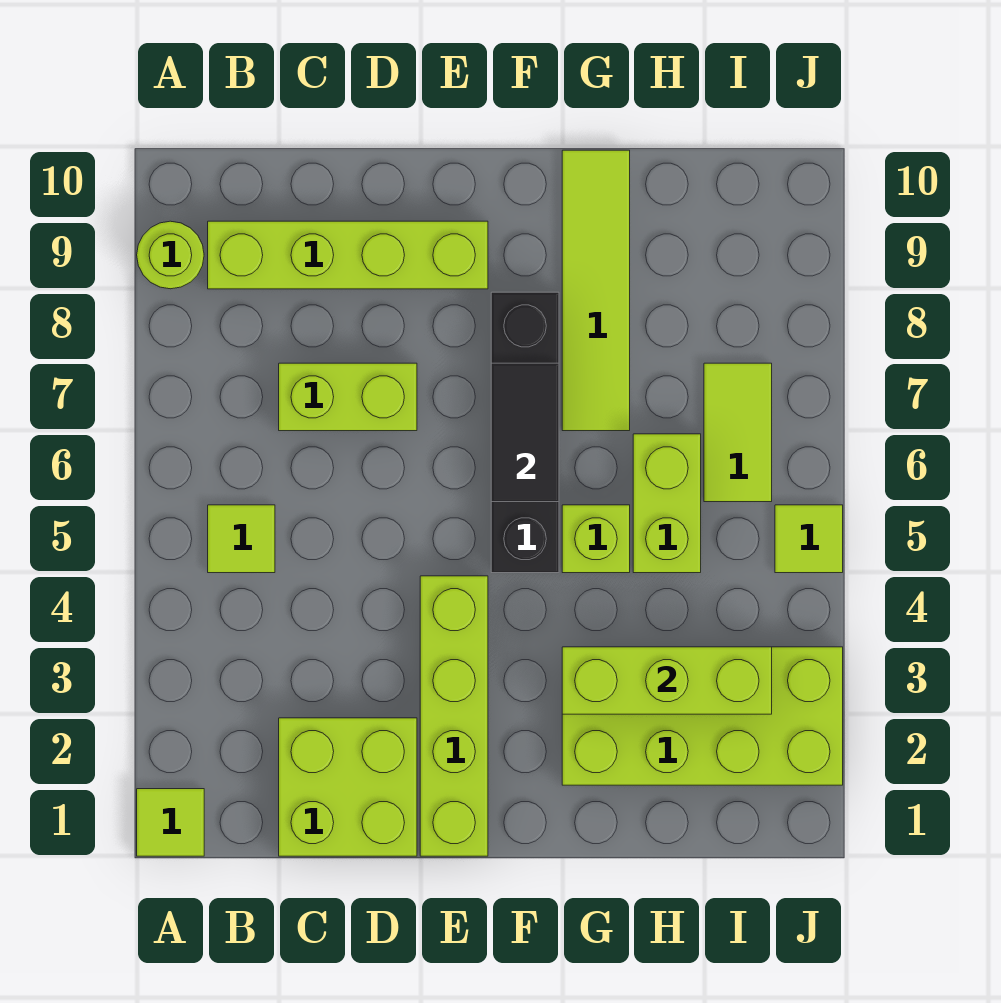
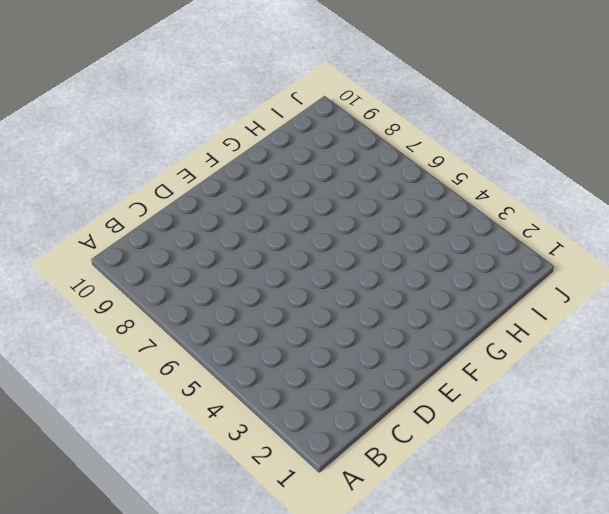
none -> lime 1x1 tile [137,789,204,856]
none -> lime 1x1 round brick [137,221,204,289]
none -> lime 1x1 tile [208,505,275,573]

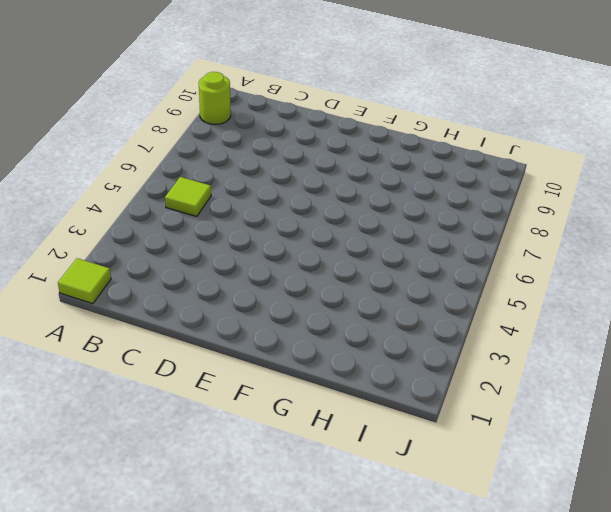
none -> lime 1x4 brick [208,221,488,289]
none -> lime 2x2 brick [279,718,417,856]
none -> lime 1x2 brick [279,363,417,431]

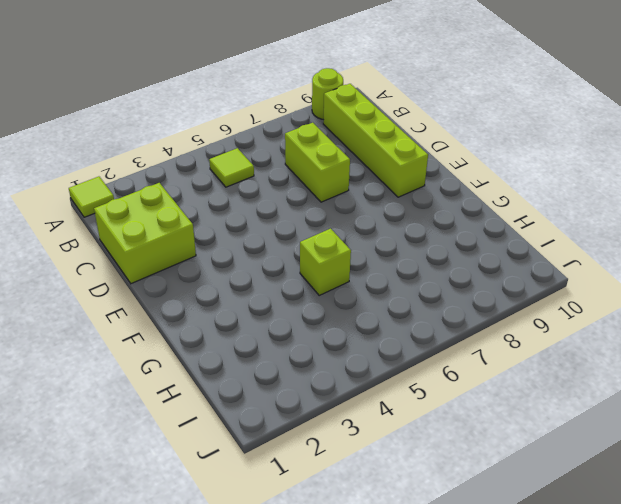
none -> lime 1x4 brick [420,576,488,856]
none -> black 1x4 brick [491,292,559,573]
none -> lime 2x4 brick [562,647,843,785]

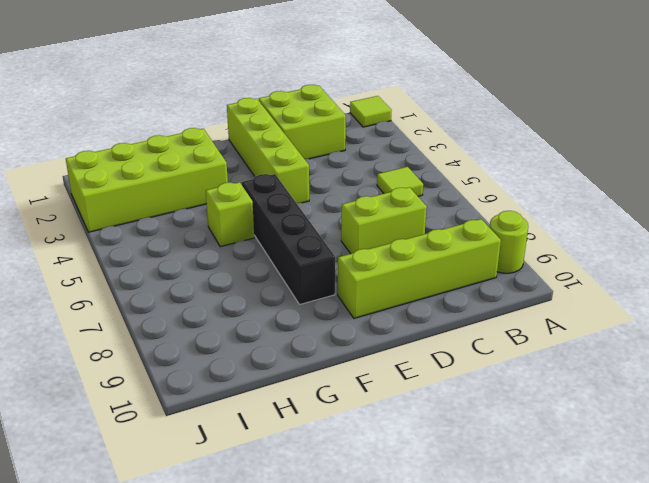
none -> lime 1x4 tile [562,150,630,431]
none -> lime 1x2 brick [633,434,701,573]
none -> lime 1x2 tile [704,363,772,502]

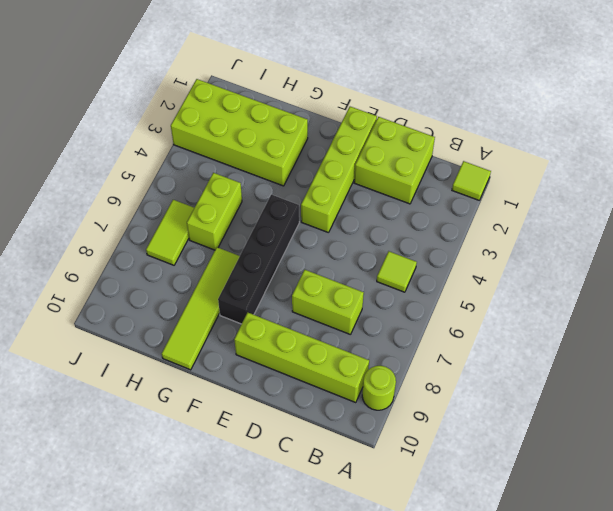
none -> lime 1x1 brick [562,505,630,573]
none -> lime 1x1 tile [775,505,843,573]
none -> black 1x2 tile [491,363,559,502]

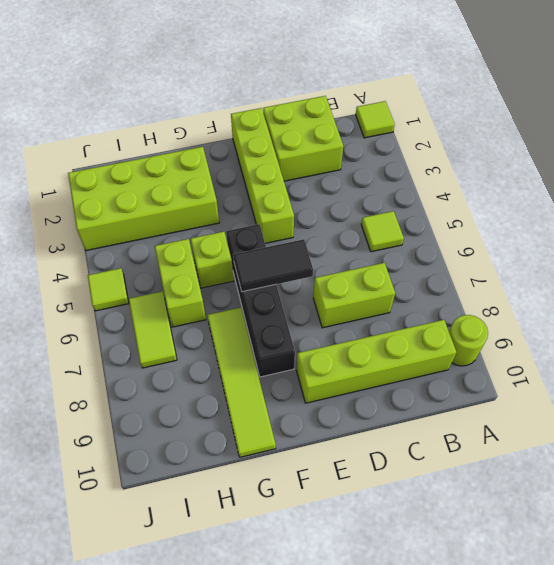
black 1x2 tile [233,239,313,292] -> black 1x2 tile turned to [491,363,559,502]
none -> lime 1x3 brick [562,647,772,714]

